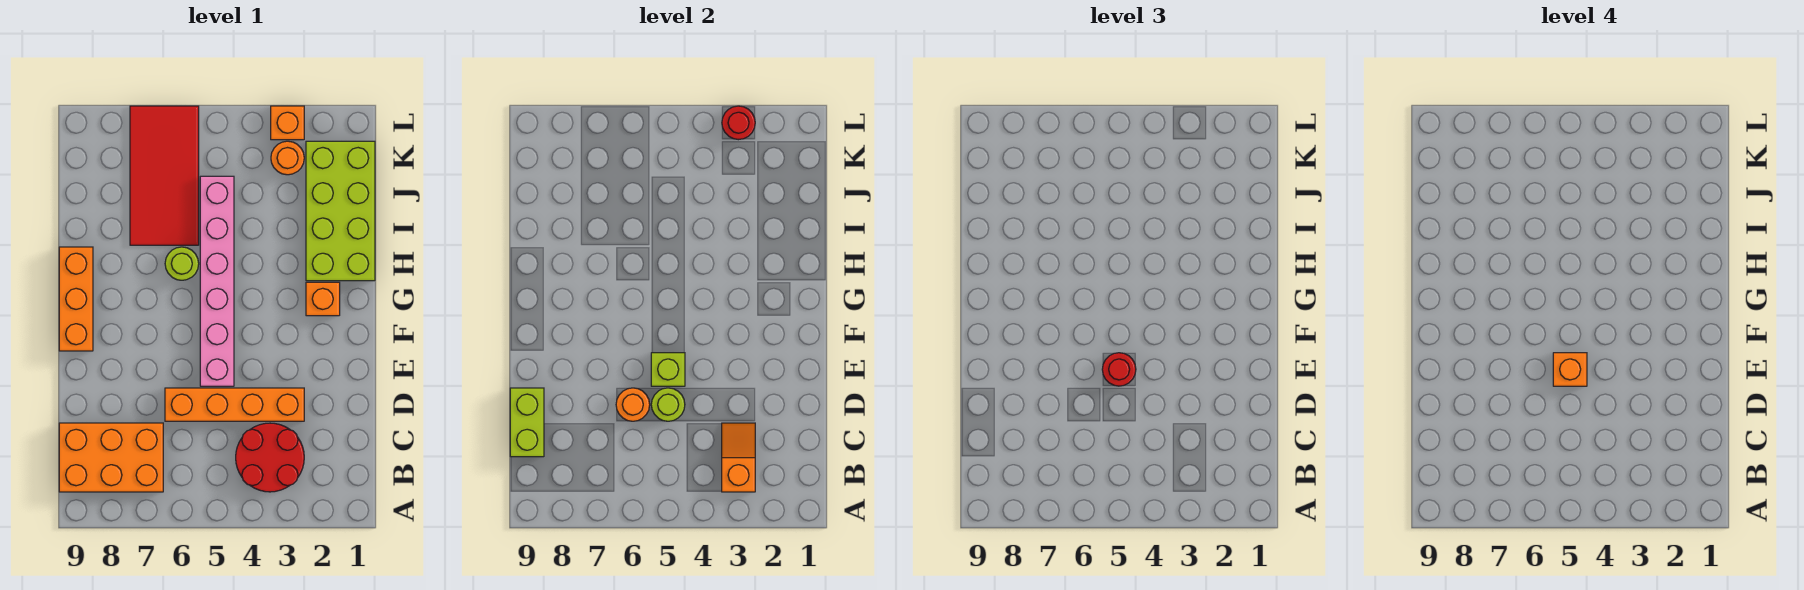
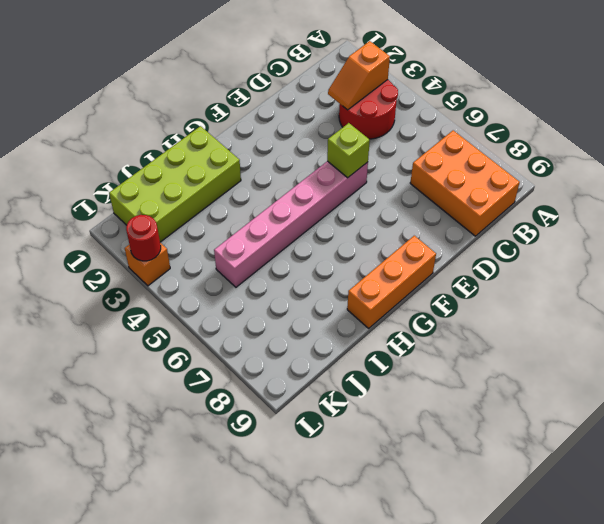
none -> orange 1x4 brick [165,388,304,421]
none -> orange 1x1 brick [306,282,340,316]
none -> lime 1x1 round brick [165,247,199,280]

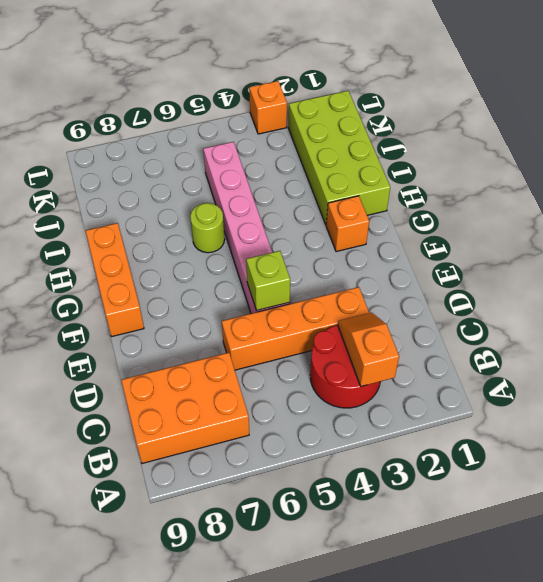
none -> red 2x4 tile [130,106,199,245]
none -> orange 1x1 round brick [271,141,304,175]
none -> lime 1x2 brick [510,388,544,457]

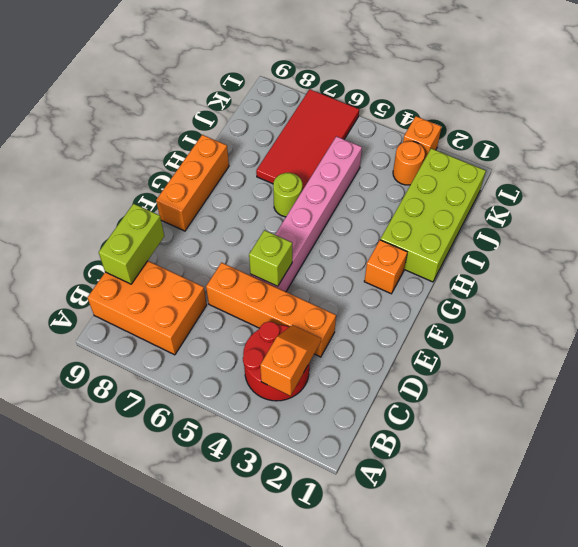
none -> lime 1x1 round brick [651,388,685,421]
none -> orange 1x1 round brick [616,388,650,421]
none -> red 1x1 round brick [722,106,755,140]

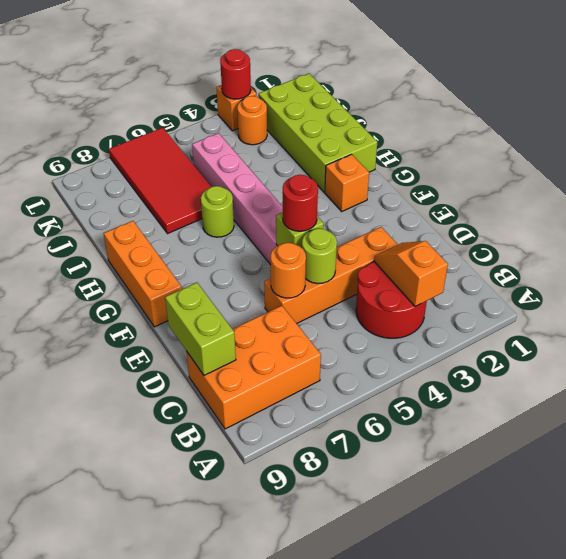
none -> orange 1x1 brick [1553,353,1587,386]

